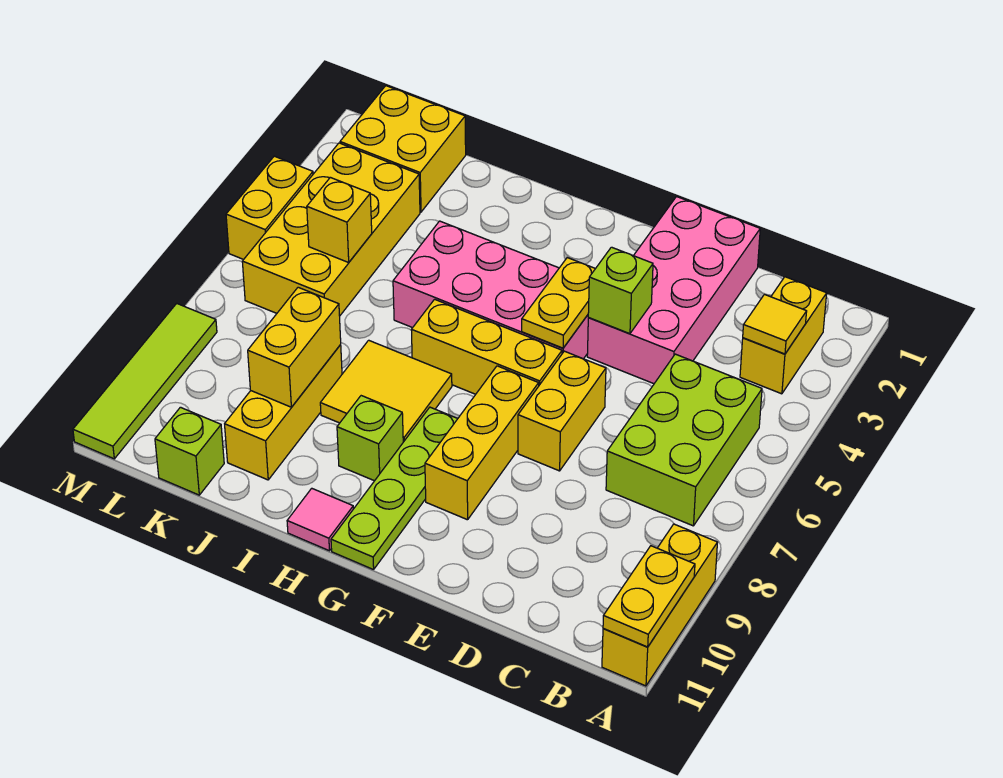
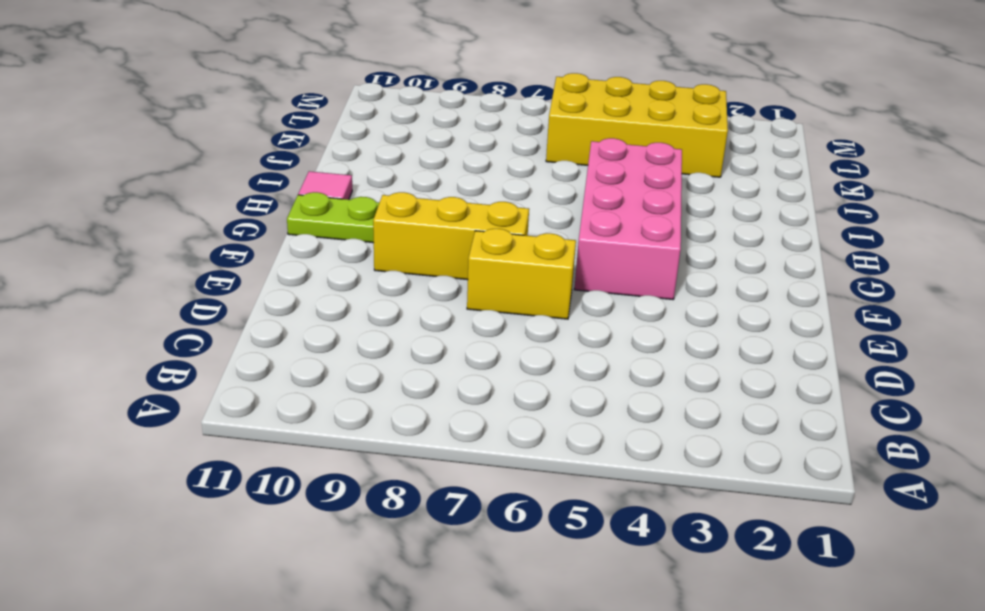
none -> yellow 1x3 brick [602,524,718,686]
none -> yellow 1x2 brick [740,277,827,394]
none -> lime 2x3 brick [606,354,762,526]

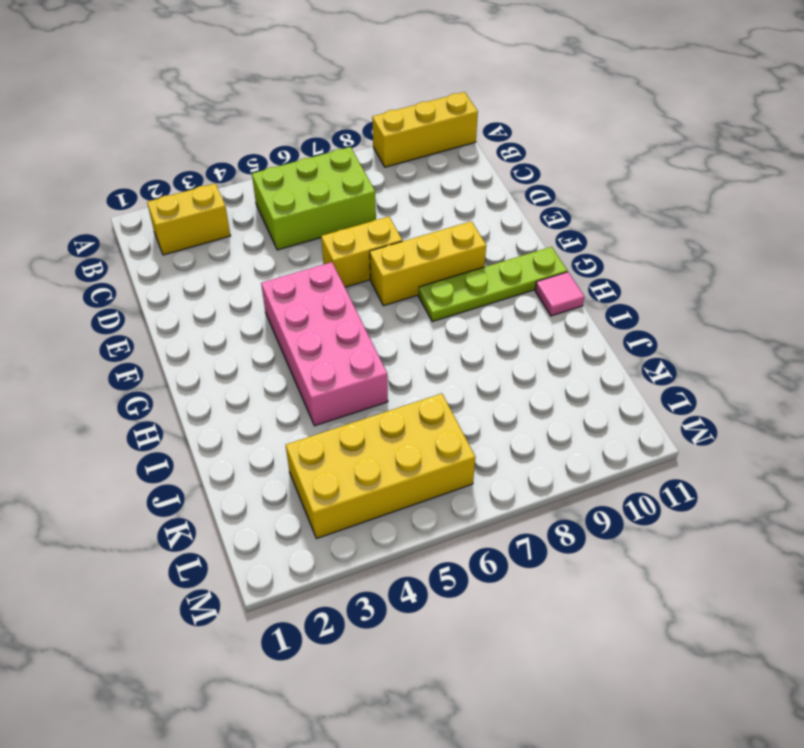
none -> pink 2x4 brick [587,197,760,384]
none -> yellow 1x3 brick [411,299,562,394]
none -> yellow 2x2 tile [320,340,452,442]

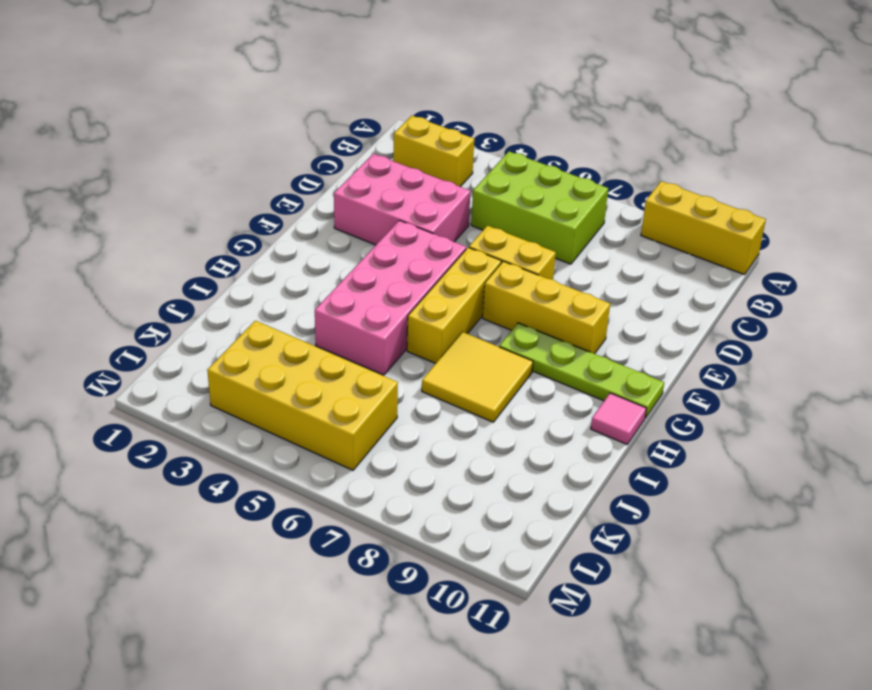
pink 2x3 brick [334,154,470,245] -> pink 2x4 brick [587,197,760,384]
none -> lime 1x1 brick [337,396,403,481]
none -> yellow 1x3 brick [225,345,342,480]
none -> yellow 2x2 brick [340,86,466,212]

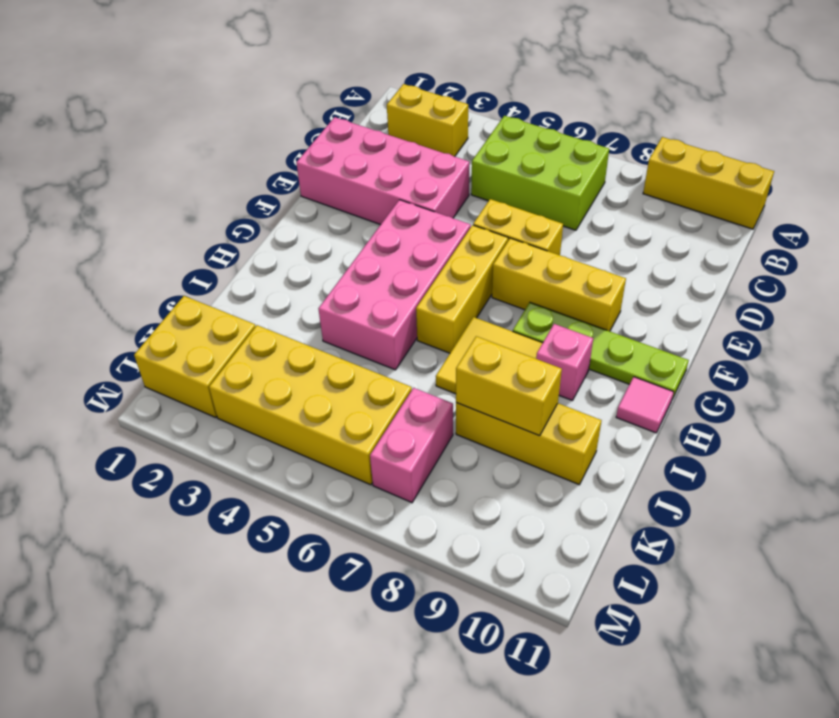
pink 1x1 brick [536,324,593,401] -> lime 1x1 brick [337,396,403,481]
pink 1x2 brick [370,388,453,503] -> none
none -> lime 1x1 brick [155,407,224,495]
none -> yellow 1x2 brick [226,156,313,260]
none -> lime 1x4 tile [73,303,217,459]

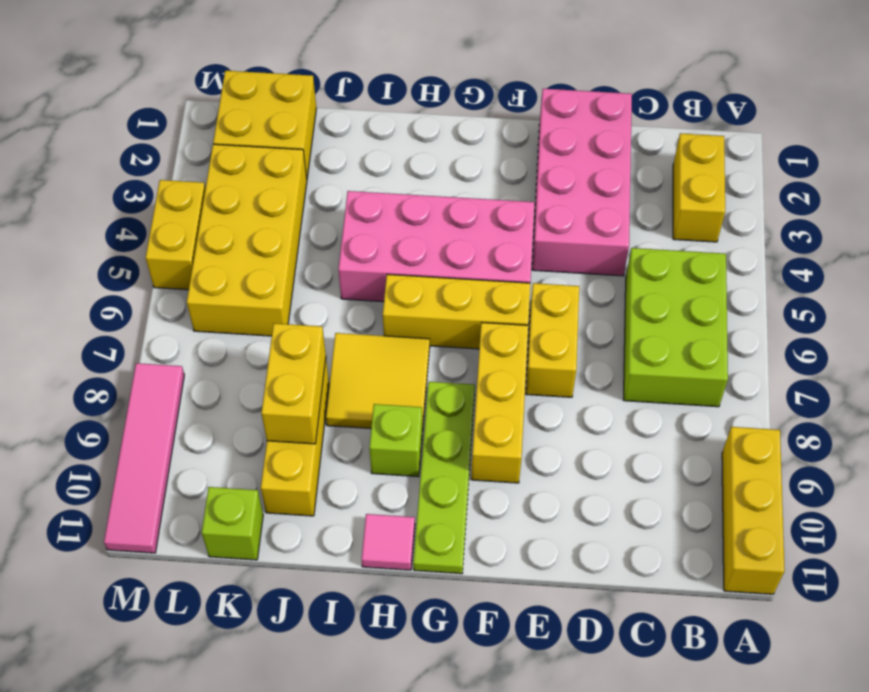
pink 1x4 tile [104,363,184,553] -> lime 1x4 tile [73,303,217,459]
none -> yellow 1x2 plate [603,546,695,647]
none -> yellow 1x1 tile [743,295,807,354]
none -> lime 1x1 brick [588,247,653,334]

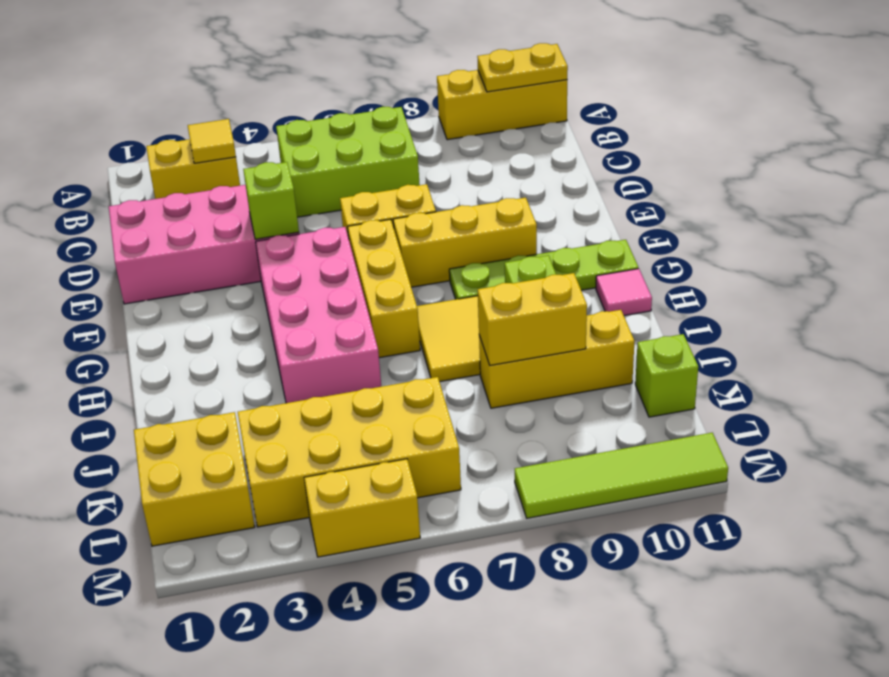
none -> yellow 1x2 plate [522,258,595,348]
none -> yellow 1x1 brick [307,177,372,262]

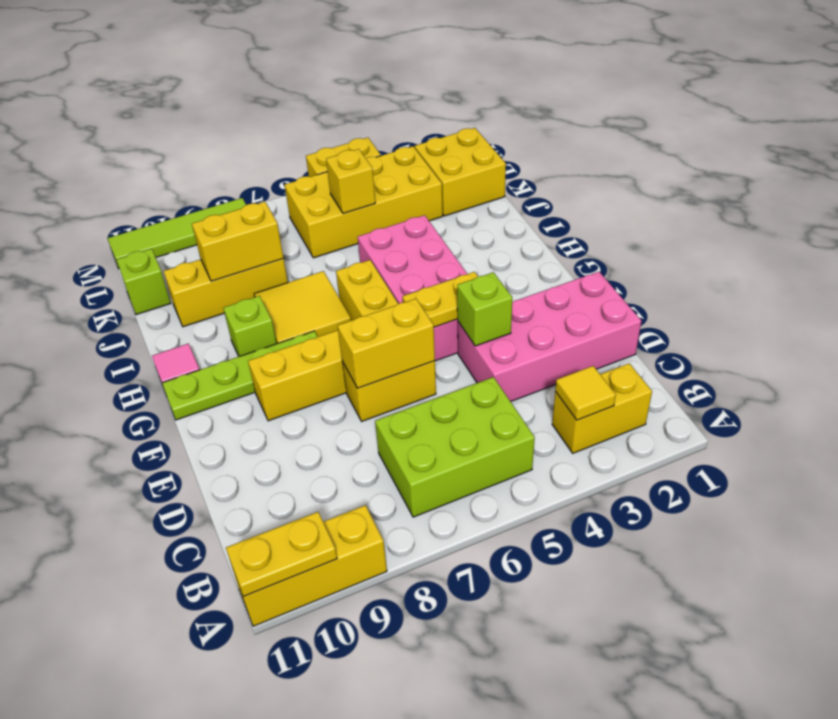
yellow 1x2 brick [338,299,435,388] -> none

